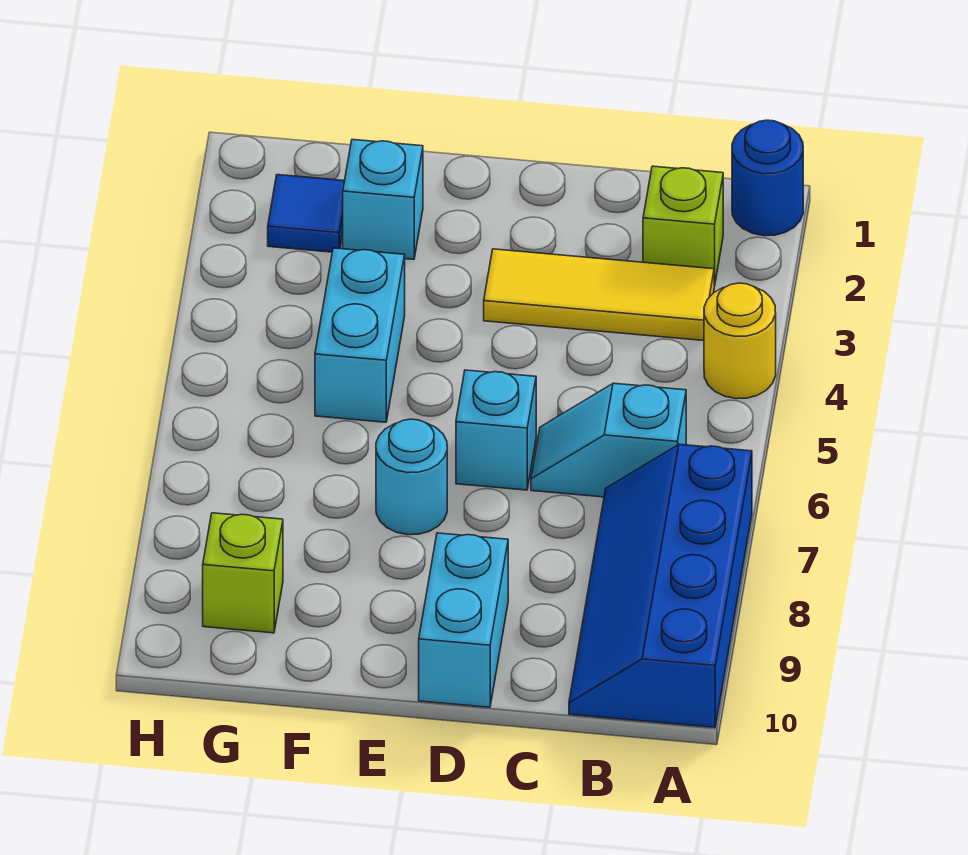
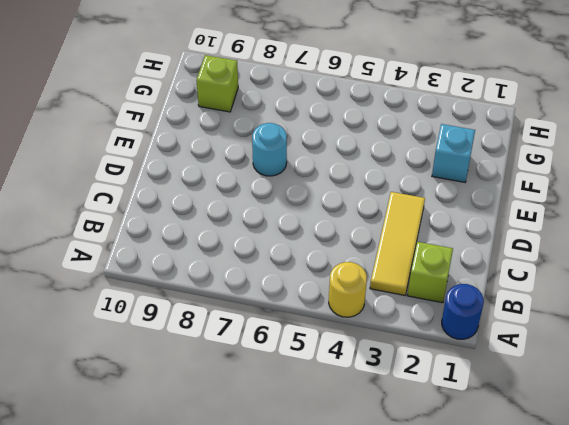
none -> blue 2x4 slope [569,444,752,727]
none -> cyan 1x2 slope [531,383,686,497]
none -> cyan 1x1 brick [456,370,536,490]

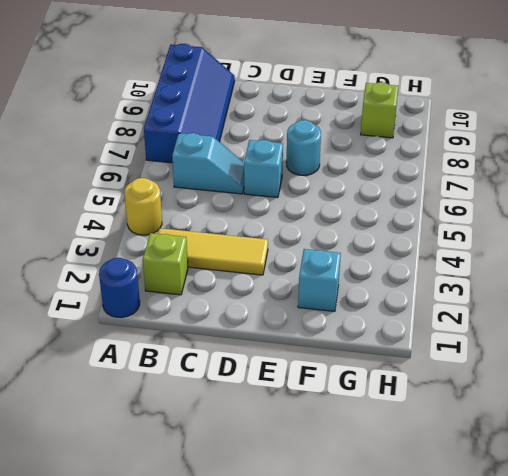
none -> cyan 1x2 brick [419,533,508,707]
none -> cyan 1x2 brick [315,248,405,422]
none -> blue 1x1 tile [268,175,344,252]

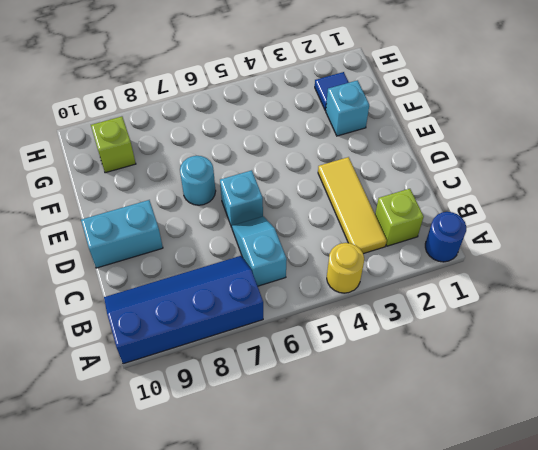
none -> cyan 1x2 brick [315,248,405,422]

